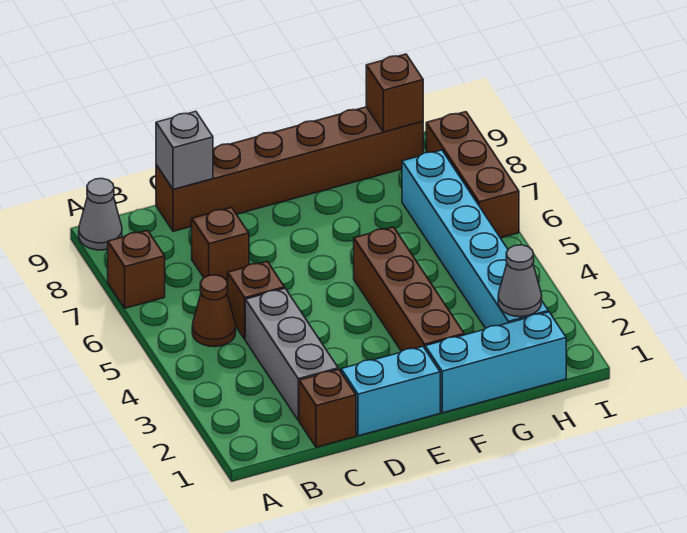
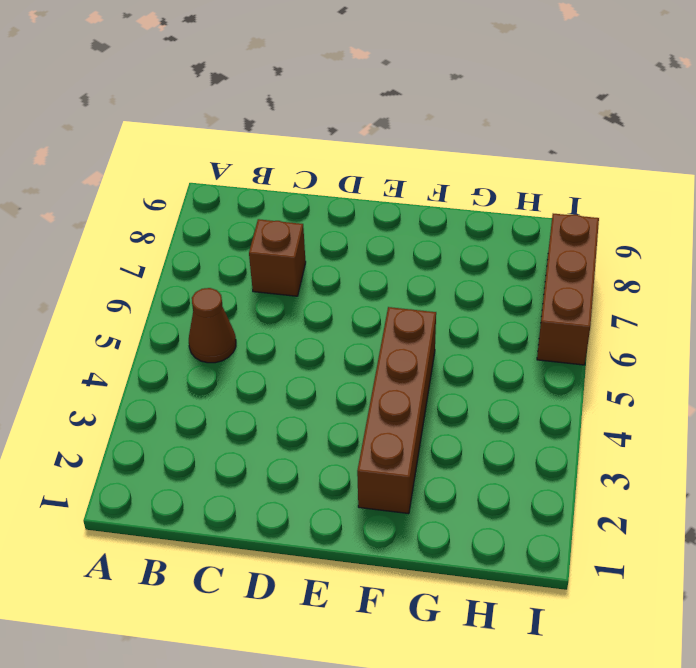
none -> brown 1x1 brick [108,230,165,308]
none -> grey 1x1 cone [79,178,122,250]
none -> brown 1x1 brick [299,369,356,447]

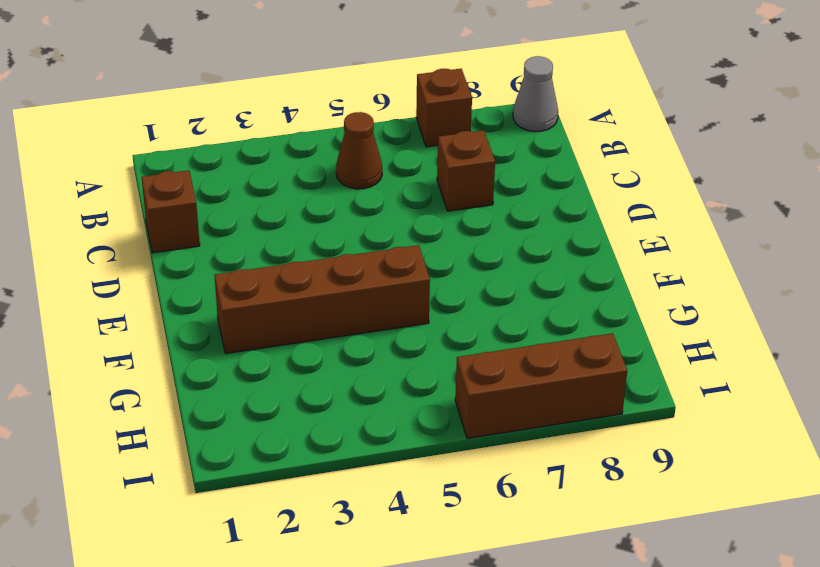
none -> grey 1x3 brick [245,288,338,420]
none -> brown 1x1 brick [228,261,285,339]
none -> brown 1x6 brick [156,107,423,231]

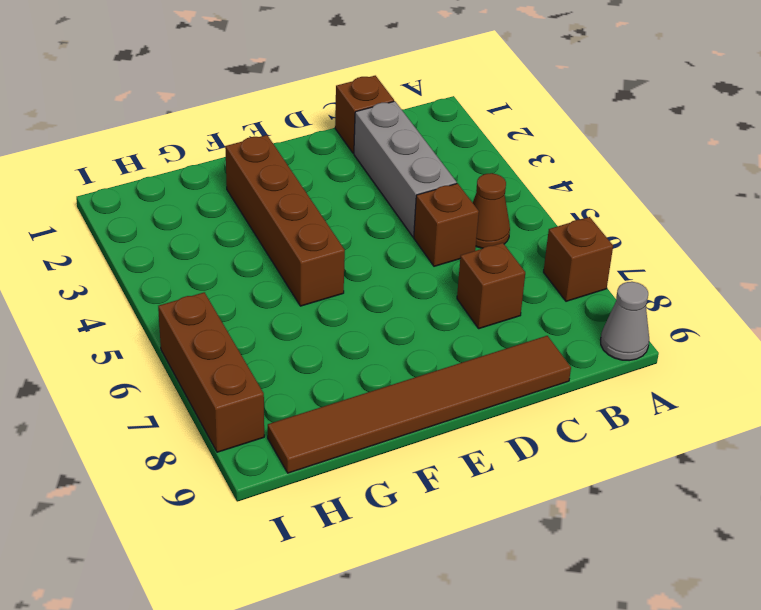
brown 1x6 tile [268,336,571,473] -> brown 1x6 brick [156,107,423,231]
none -> cyan 1x2 brick [341,346,440,436]
none -> cyan 1x3 brick [425,312,566,413]
none -> cyan 1x6 brick [402,150,548,328]

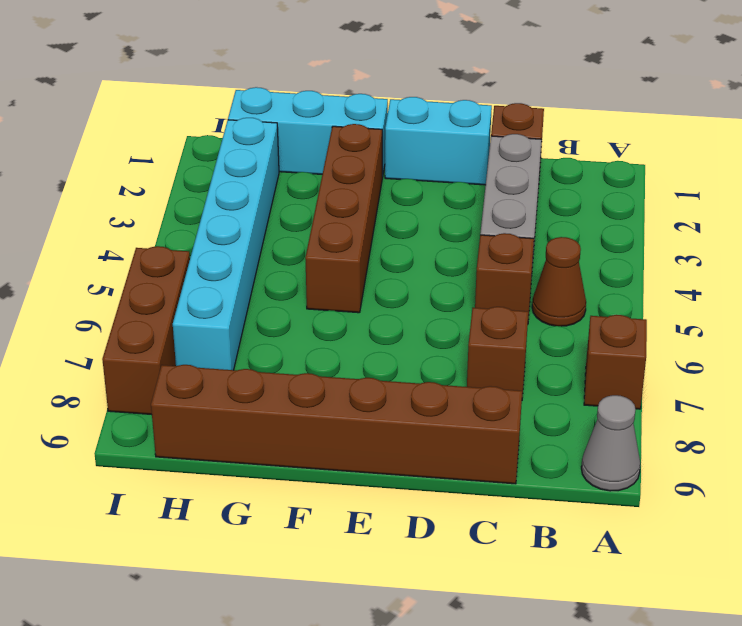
none -> grey 1x1 brick [156,111,213,189]
none -> grey 1x1 cone [498,245,542,317]
none -> brown 1x1 brick [366,54,423,132]

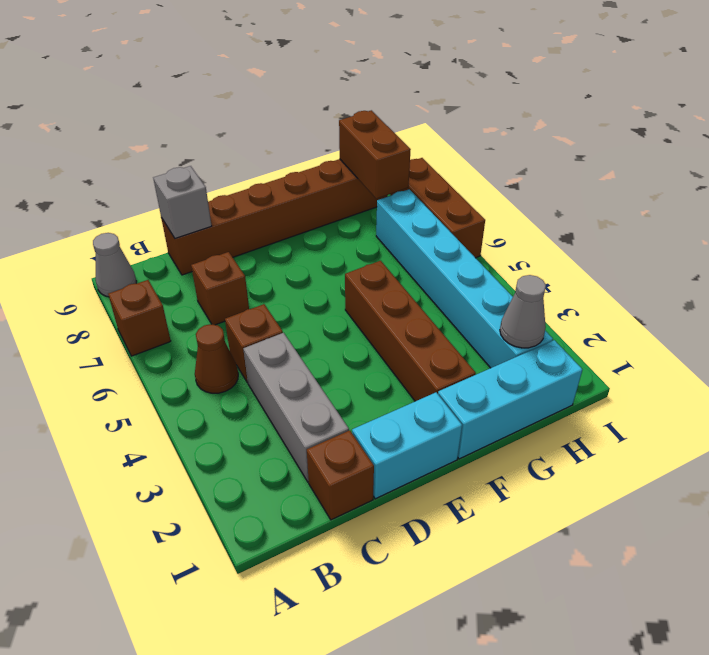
brown 1x2 brick [339,110,411,199] -> brown 1x1 brick [366,54,423,132]

